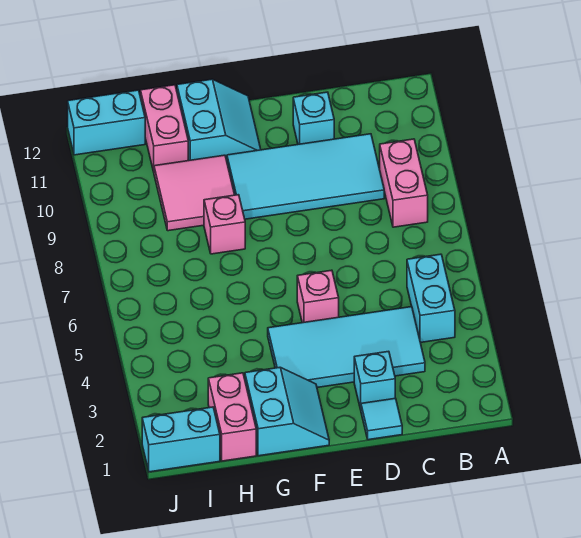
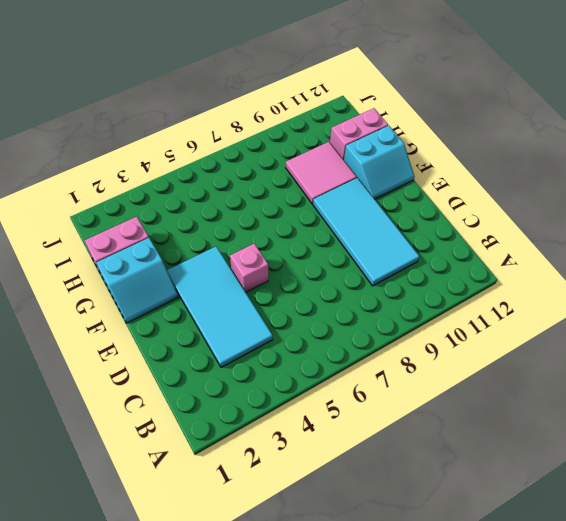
none -> cyan 1x2 brick [407,254,455,343]
none -> pink 1x2 brick [380,139,428,227]
none -> cyan 1x1 tile [361,398,402,440]

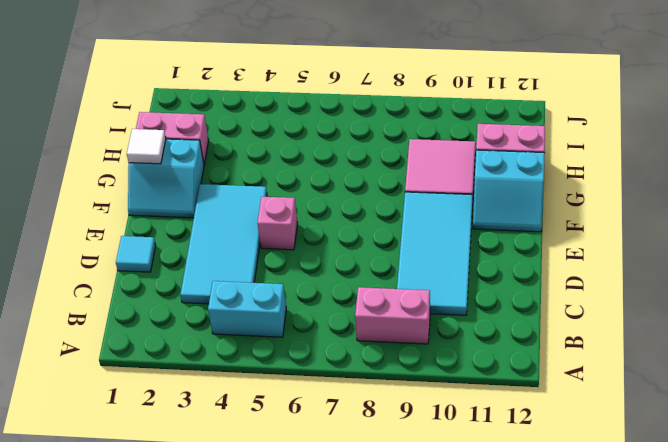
white 1x1 tile [127,129,166,164] -> none
none -> cyan 1x1 brick [354,351,395,409]
none -> cyan 1x1 brick [293,92,334,144]
none -> pink 1x1 brick [204,195,245,254]

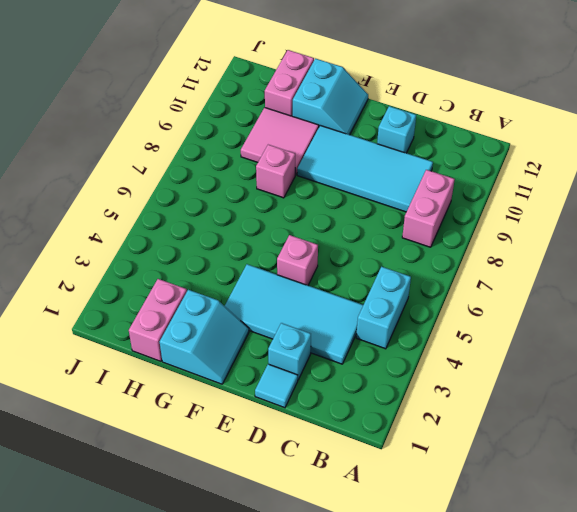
none -> cyan 1x2 brick [142,407,220,472]
none -> cyan 1x2 brick [68,90,145,155]

